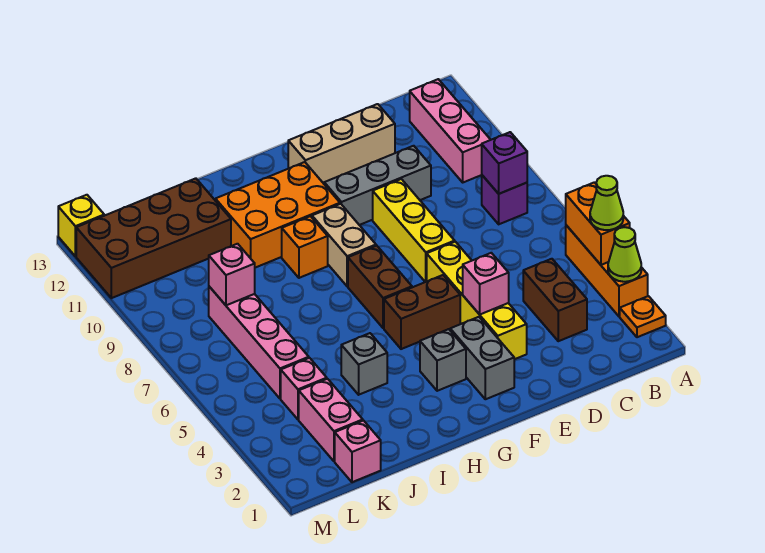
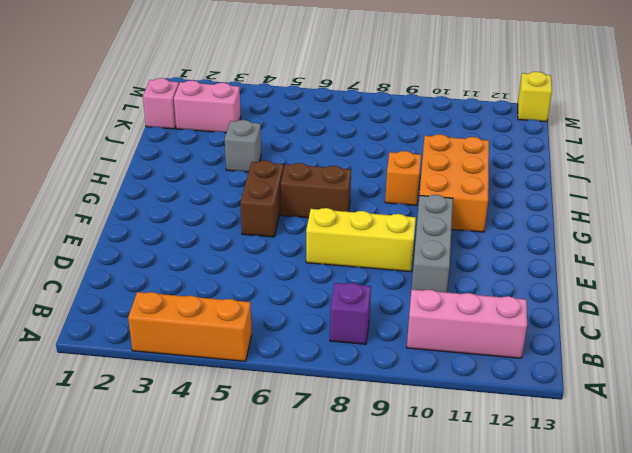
none -> orange 1x1 plate [620,296,666,337]
none -> brown 1x2 brick [523,259,587,341]
none -> tan 1x3 brick [288,104,395,183]

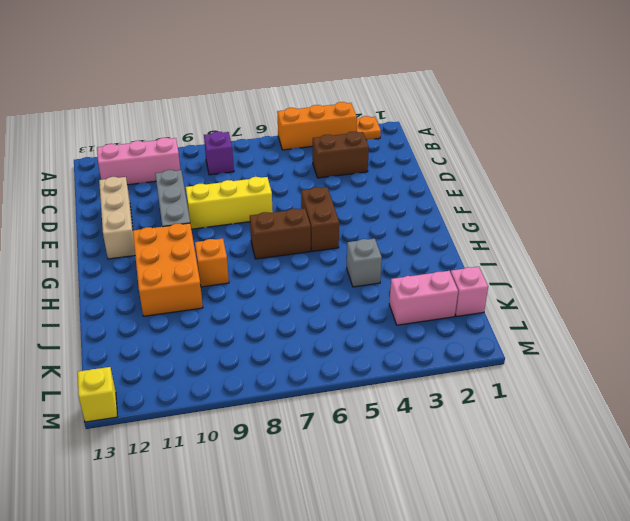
none -> yellow 1x4 brick [427,242,527,359]
none -> grey 1x2 brick [450,317,514,399]
none -> grey 1x1 brick [420,329,466,391]

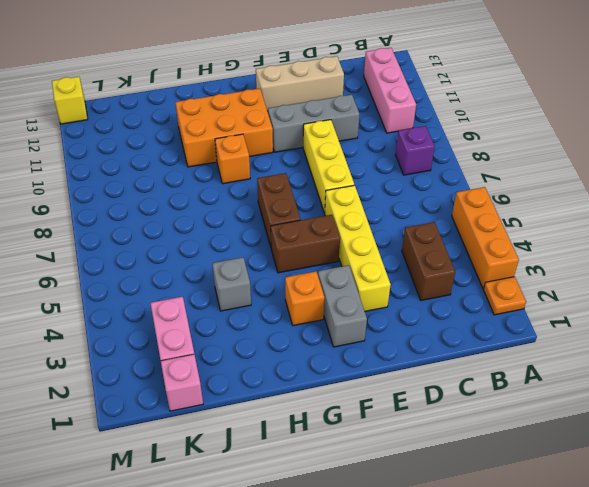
orange 1x1 brick [285,272,325,326] -> grey 1x1 brick [420,329,466,391]
none -> tan 1x2 brick [312,204,376,286]
none -> brown 2x4 brick [76,178,231,298]
none -> pink 1x1 brick [281,358,327,420]

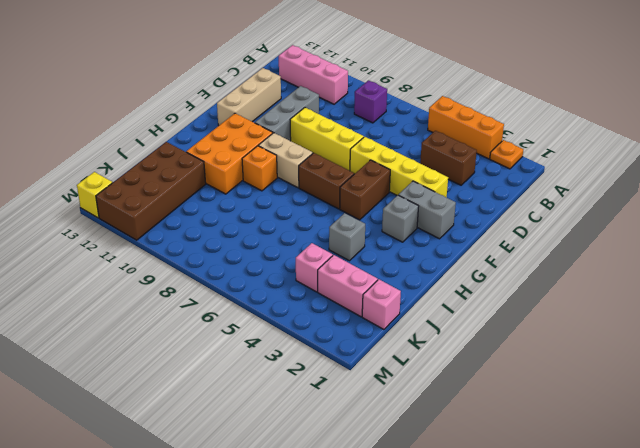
none -> pink 1x4 brick [209,287,309,399]
none -> lime 1x1 cone [608,227,641,282]
none -> orange 1x2 brick [566,182,630,265]

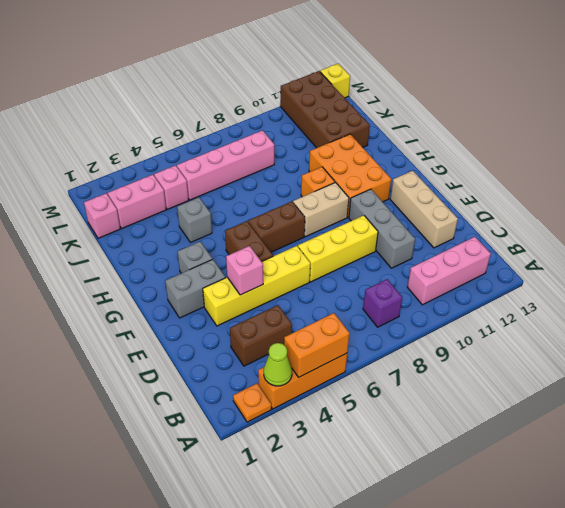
none -> purple 1x1 brick [482,132,527,194]
none -> pink 1x1 brick [209,244,255,305]
none -> lime 1x1 cone [590,176,623,230]

